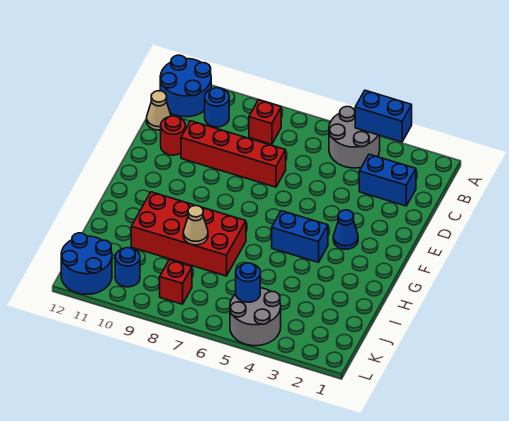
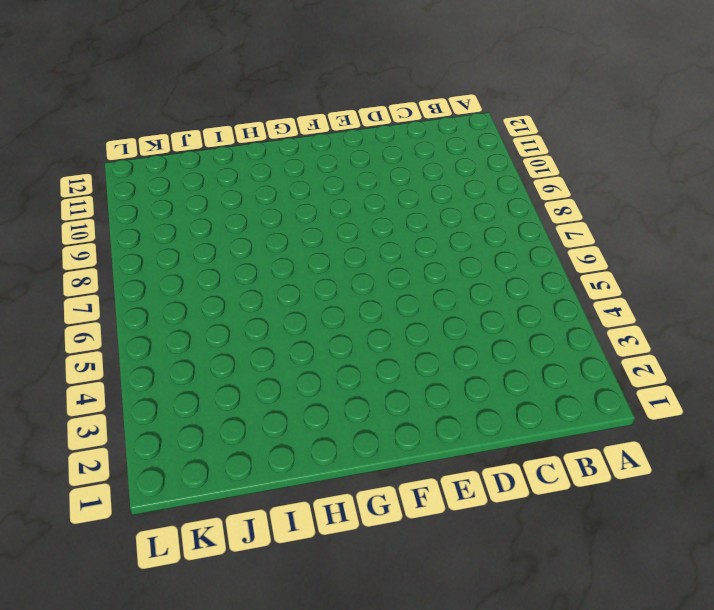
none -> grey 2x2 round brick [329,106,380,168]
none -> blue 2x2 round brick [160,55,211,117]
none -> red 1x1 brick [249,100,281,144]

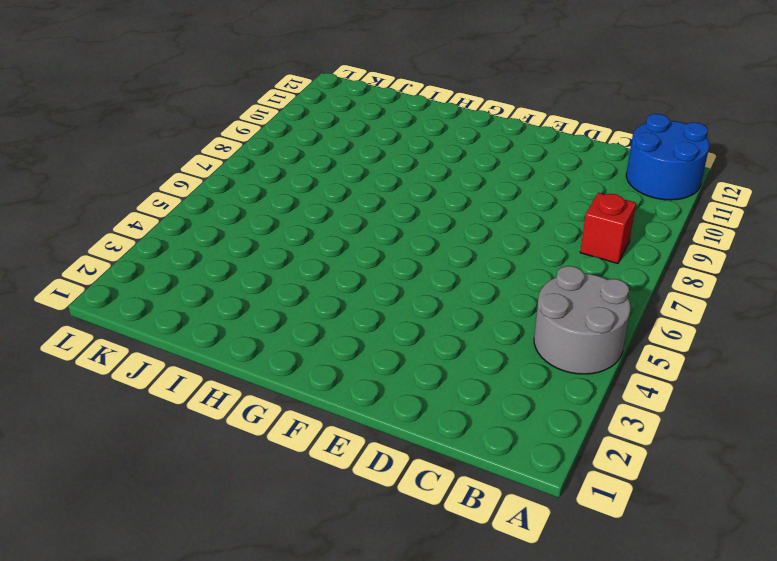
none -> blue 1x1 round brick [205,88,229,127]
none -> blue 1x2 brick [359,154,416,206]
none -> tan 1x1 cone [147,91,171,130]

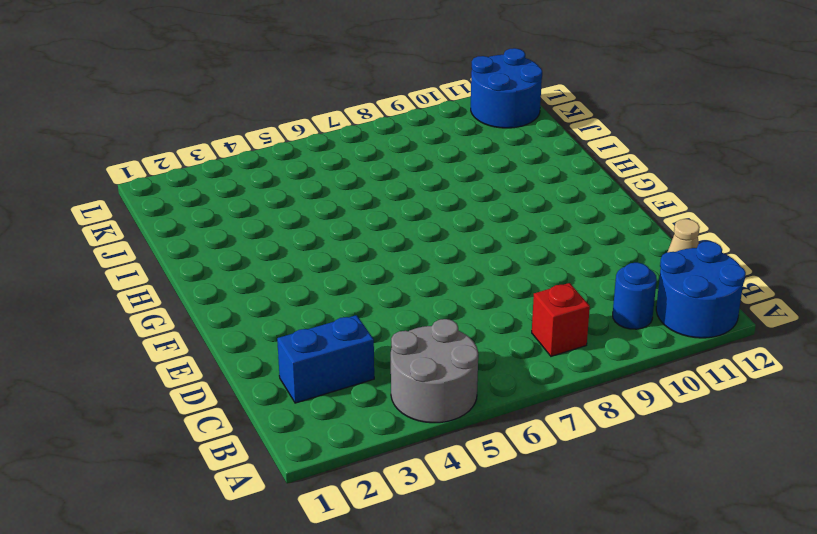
none -> red 1x4 brick [181,121,286,187]
none -> red 1x1 round brick [161,116,185,155]
none -> blue 1x1 cone [333,210,358,249]

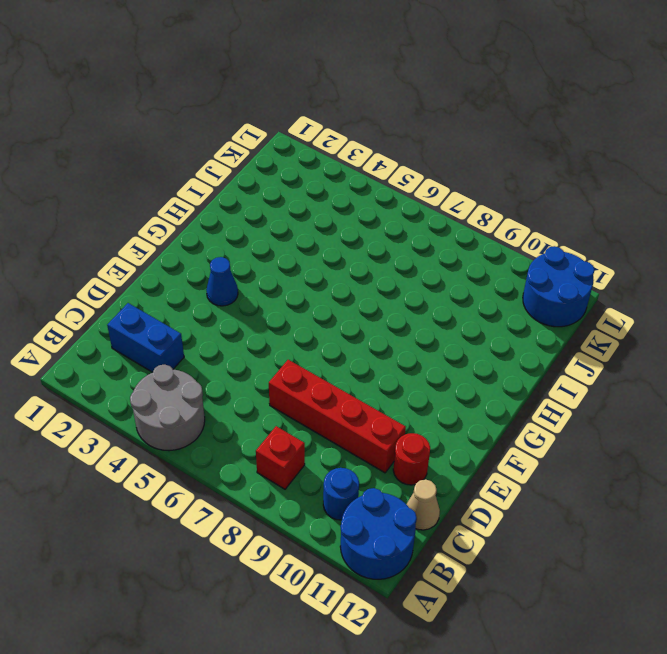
none -> blue 1x2 brick [272,211,328,262]
none -> red 2x4 brick [131,192,246,276]
none -> grey 2x2 round brick [230,288,281,346]

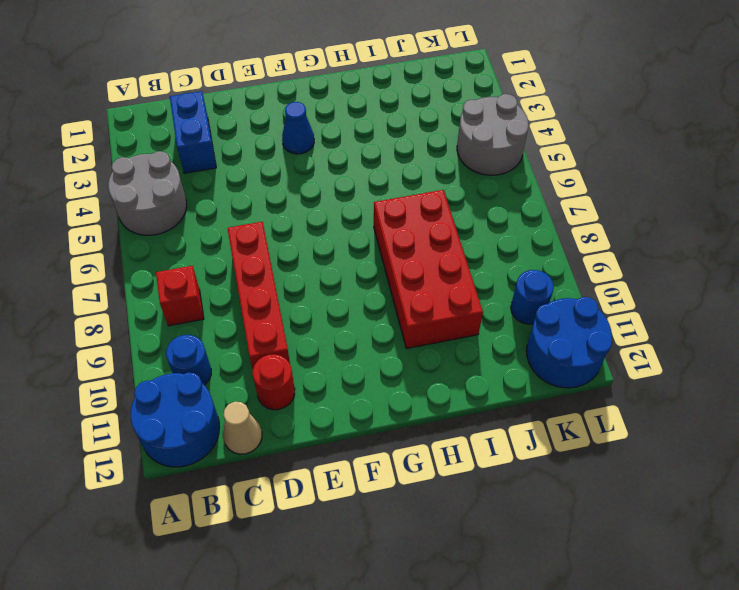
none -> blue 1x2 brick [272,211,328,262]
none -> red 1x1 brick [160,260,192,304]
none -> blue 1x2 brick [355,90,412,142]

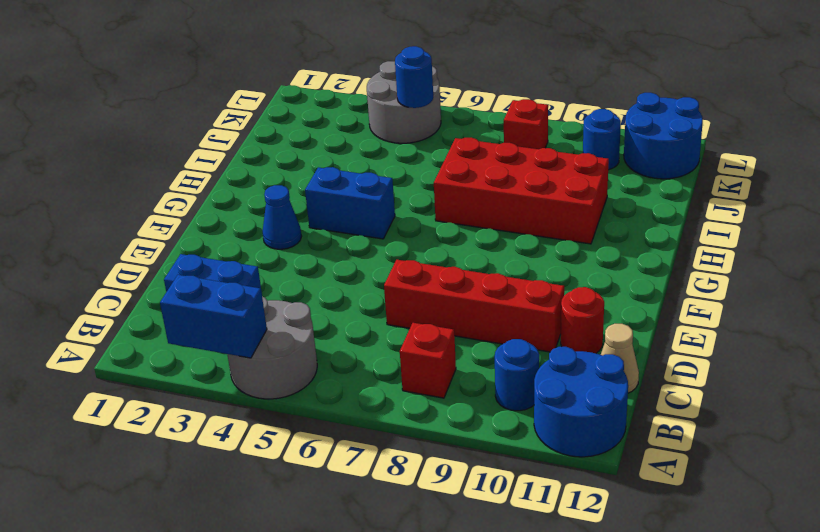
none -> tan 1x1 cone [183,206,208,245]

